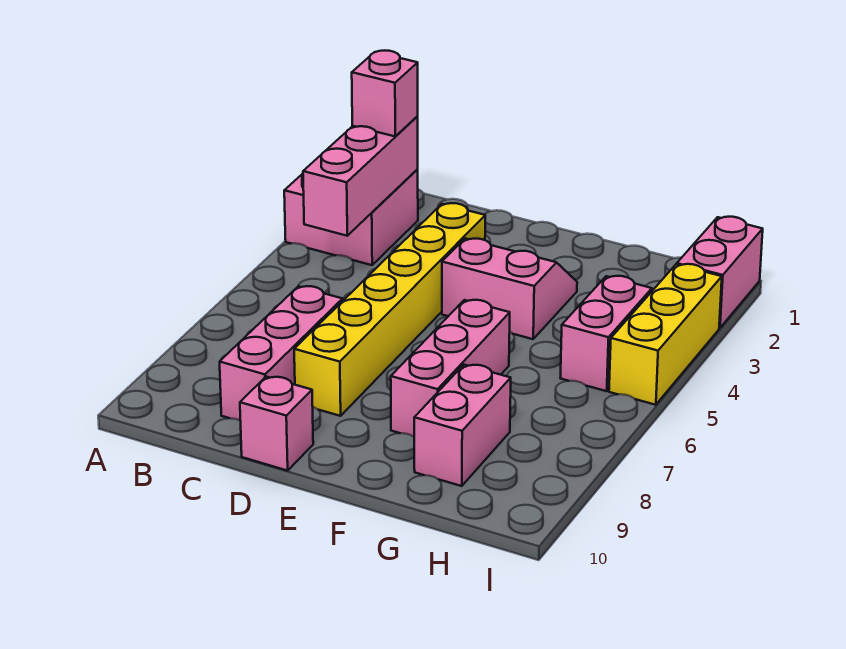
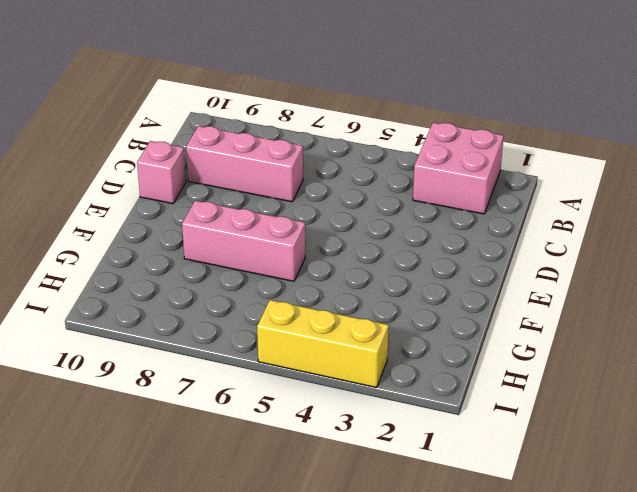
none -> yellow 1x6 brick [294,203,485,416]
none -> pink 2x2 slope [442,238,577,339]
none -> pink 1x2 brick [414,365,511,486]

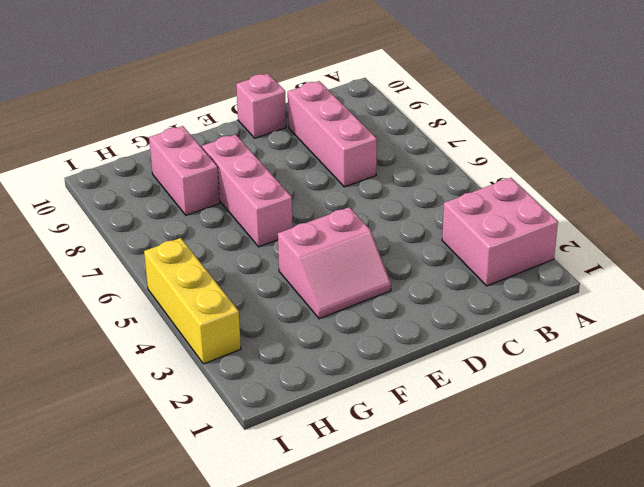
none -> yellow 1x6 brick [294,203,485,416]
none -> pink 1x2 brick [560,276,652,391]
none -> pink 1x2 brick [677,217,763,328]

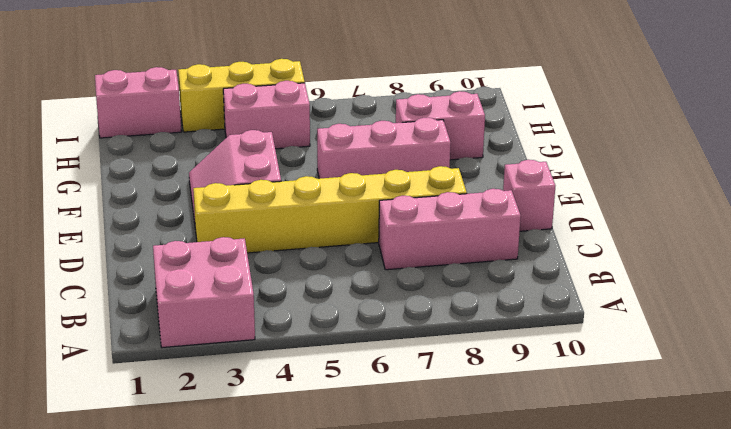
none -> pink 1x3 brick [303,117,418,236]
none -> pink 1x1 brick [352,50,418,136]

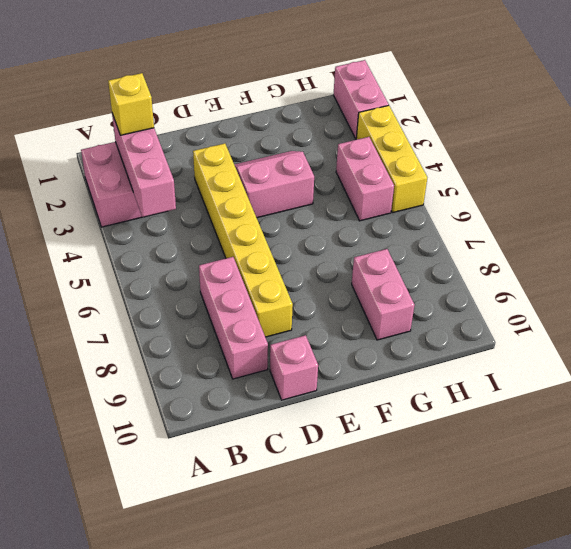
yellow 1x1 brick [108,73,154,135] -> pink 1x1 brick [352,50,418,136]
none -> pink 1x3 brick [391,300,510,437]

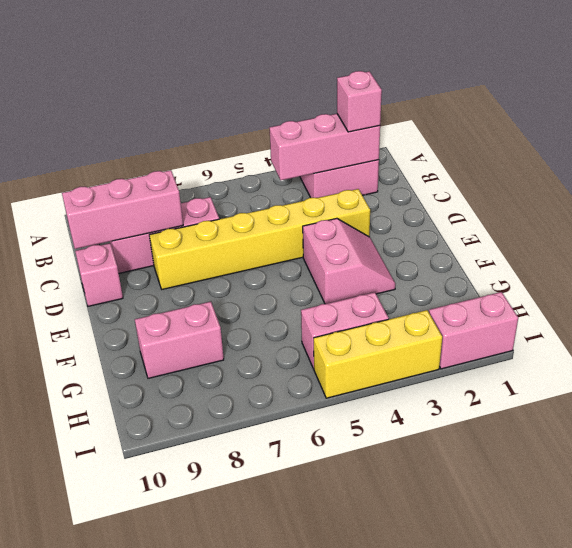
pink 1x3 brick [62,170,183,249] -> pink 1x3 brick moved to [391,300,510,437]

